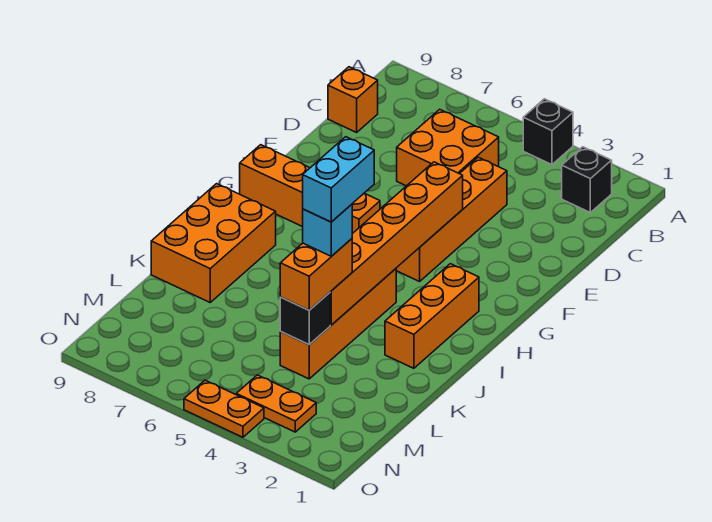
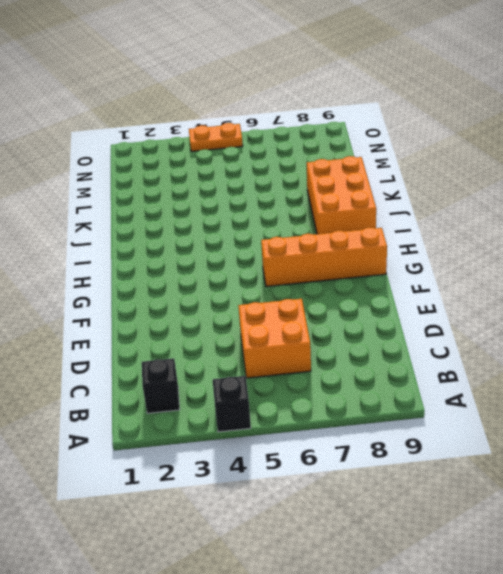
none -> orange 1x1 brick [328,67,378,132]
none -> orange 1x4 brick [396,157,507,282]
none -> orange 1x3 brick [385,264,479,368]

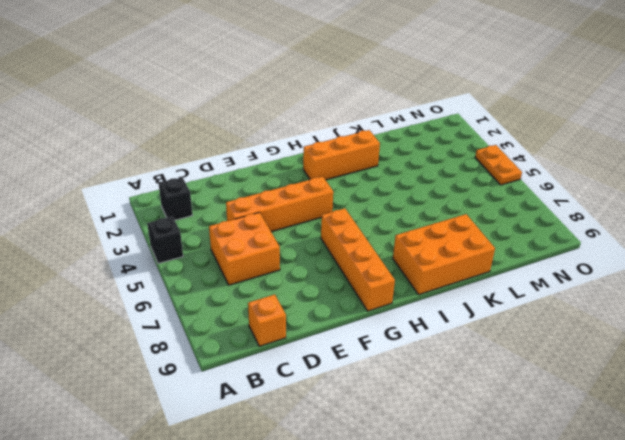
none -> orange 1x4 brick [280,269,396,379]
none -> orange 1x2 plate [236,375,316,432]
none -> orange 1x6 brick [330,162,463,325]

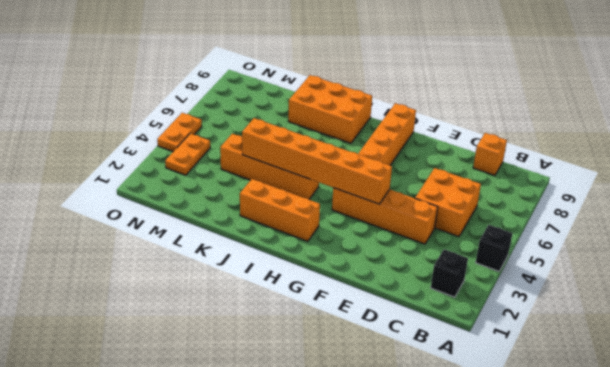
none -> black 1x1 brick [280,293,330,345]
none -> orange 1x2 brick [280,239,352,310]
none -> cyan 1x1 brick [303,204,352,256]

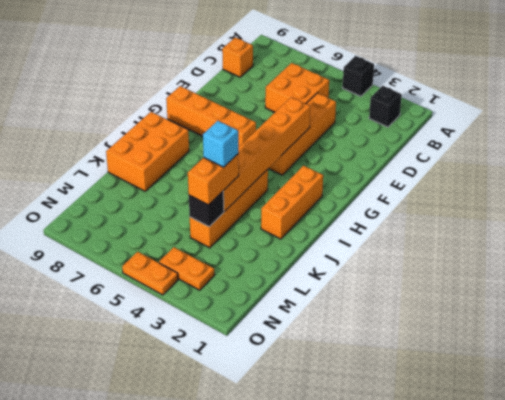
none -> cyan 1x2 brick [303,137,374,222]

